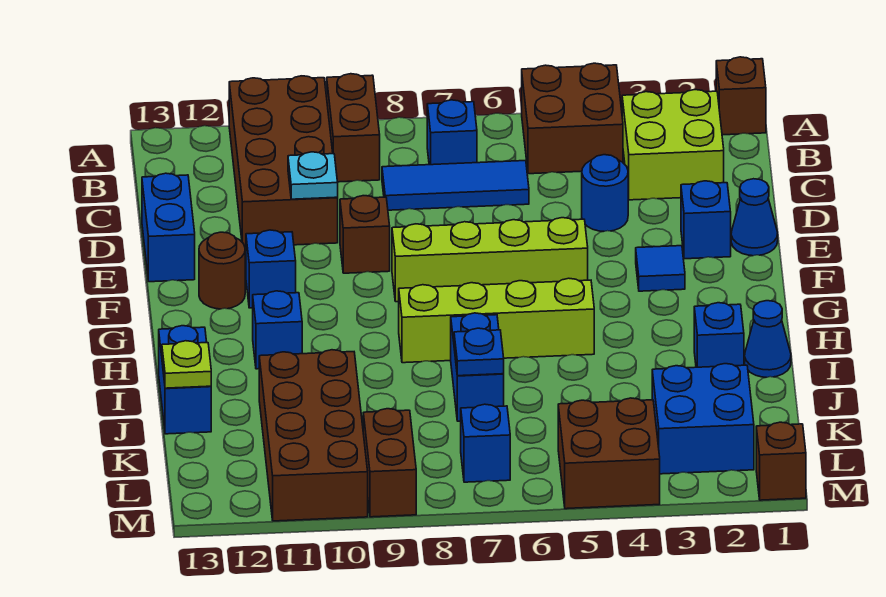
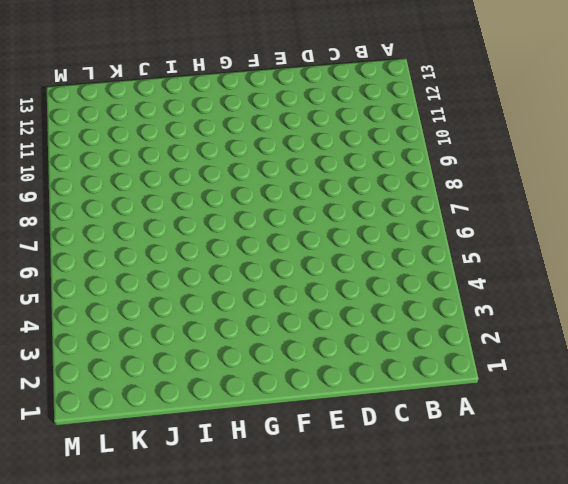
none -> brown 1x1 brick [716,57,766,135]
none -> brown 2x2 brick [522,63,623,174]
none -> brown 1x2 brick [327,74,380,182]
none -> brown 2x4 brick [229,76,338,247]

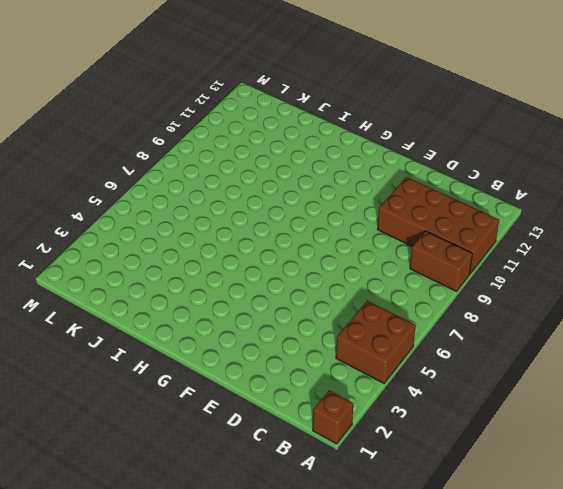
none -> lime 2x2 brick [622,90,724,200]
none -> blue 1x1 brick [427,100,477,165]
none -> blue 1x3 tile [382,161,529,210]
none -> blue 1x1 round brick [582,155,628,231]

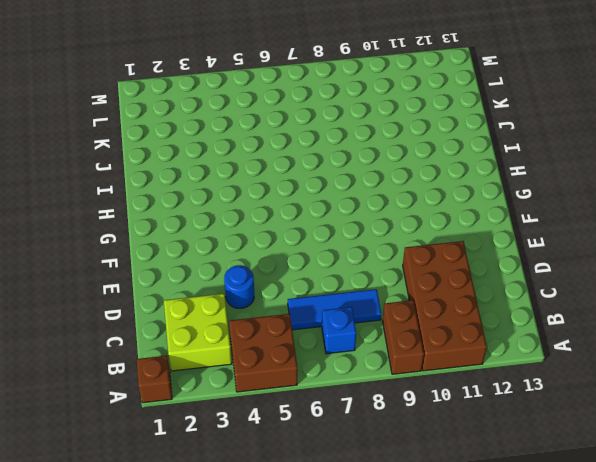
none -> blue 1x2 brick [142,173,195,282]
none -> blue 1x1 cone [731,179,778,256]
none -> blue 1x1 brick [681,181,731,259]
none -> brown 1x1 brick [340,196,390,273]

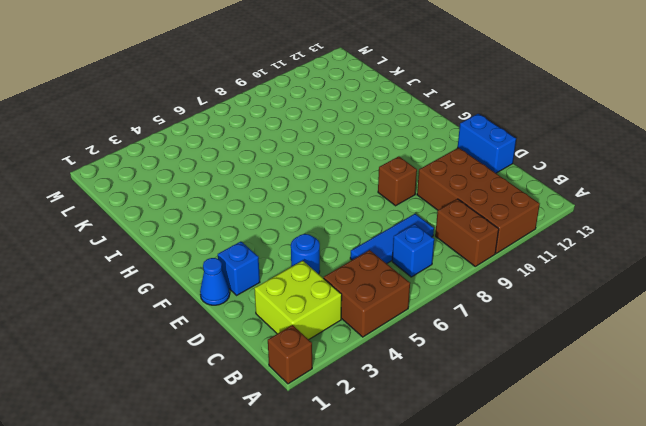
none -> blue 1x1 tile [636,246,685,291]
none -> lime 1x4 brick [392,218,588,302]
none -> blue 1x1 brick [246,230,296,308]
none -> brown 1x1 round brick [199,232,245,309]

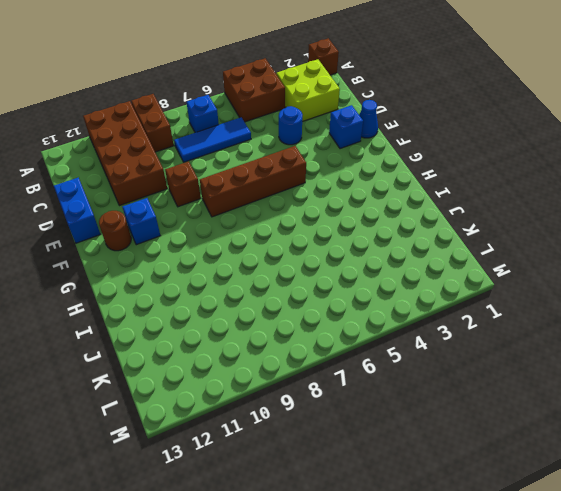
brown 1x4 brick [200,146,306,217] -> lime 1x4 brick [392,218,588,302]
none -> blue 1x1 tile [636,246,685,291]
none -> lime 1x4 brick [399,278,594,363]
none -> blue 1x1 brick [253,291,302,369]
none -> blue 1x1 cone [745,301,791,377]

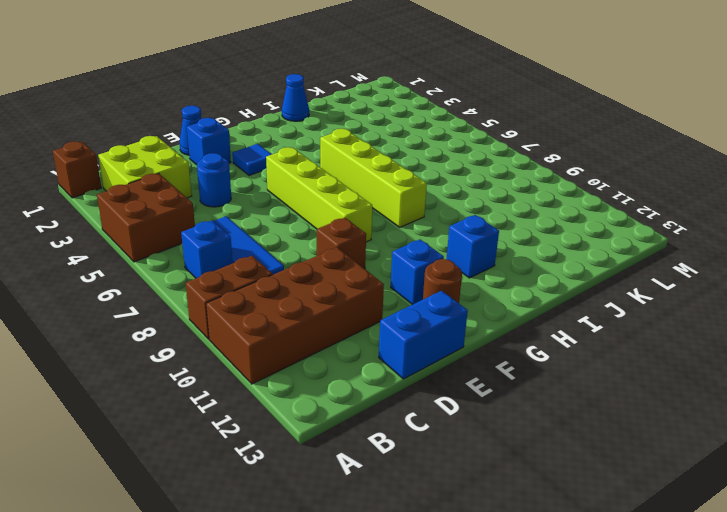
none -> blue 1x1 brick [694,303,744,367]
none -> blue 1x2 brick [451,313,504,421]
none -> blue 1x2 brick [159,326,211,434]
none -> brown 2x4 brick [259,350,368,521]

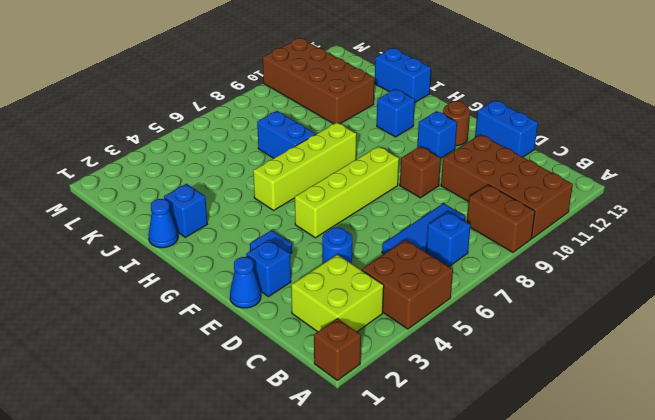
none -> blue 2x2 brick [652,364,754,474]
none -> brown 2x2 brick [558,398,660,509]
none -> blue 1x1 brick [461,404,510,482]
none -> brown 1x2 brick [363,409,416,517]

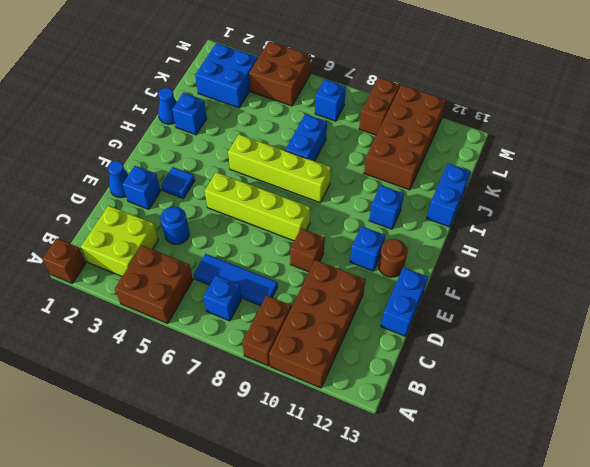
none -> brown 1x1 brick [756,422,806,500]
none -> cyan 1x1 plate [288,152,338,199]
none -> blue 1x1 plate [454,328,504,376]
none -> lime 1x1 plate [162,341,211,388]

